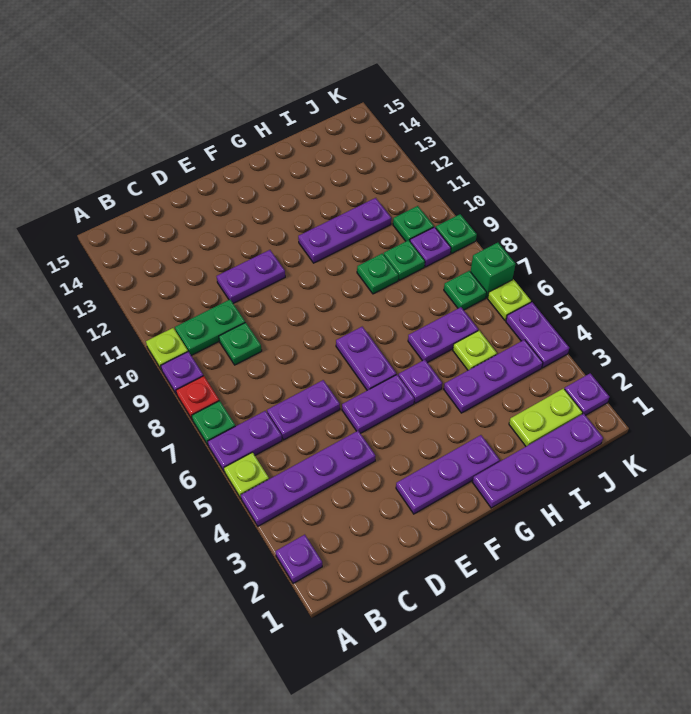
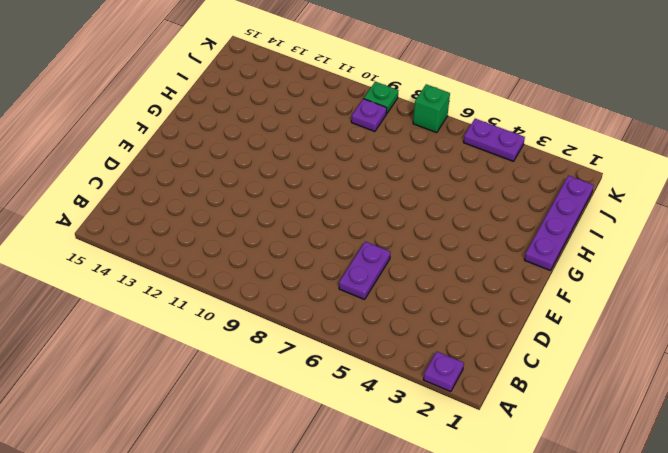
none -> purple 1x4 plate [241,431,375,526]
none -> lime 1x1 plate [224,452,269,498]
none -> purple 1x2 plate [208,411,282,472]
none -> green 1x1 plate [192,401,235,445]

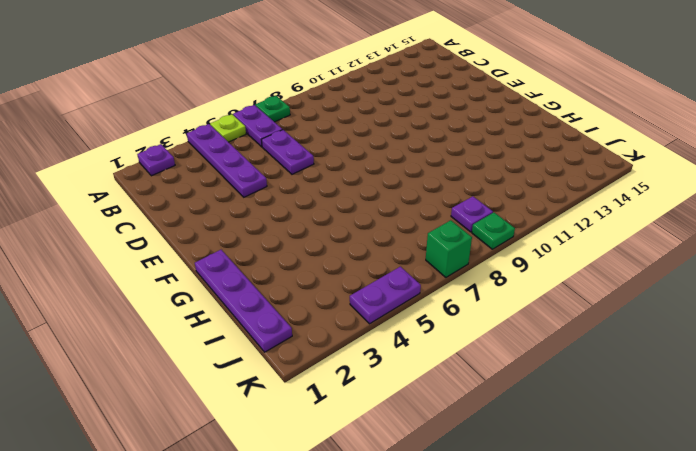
none -> red 1x1 plate [176,376,219,419]
none -> purple 1x1 plate [161,352,203,395]
none -> lime 1x1 plate [146,328,188,370]
none -> green 1x2 plate [175,300,245,355]

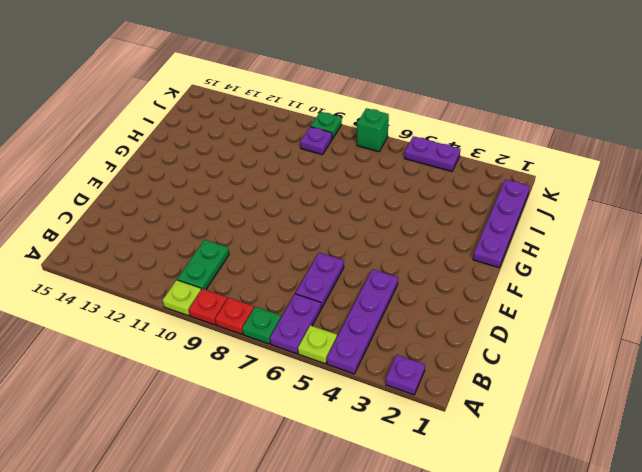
red 1x1 plate [189,289,227,325] -> purple 1x1 plate [161,352,203,395]
none -> green 1x1 plate [219,322,262,365]
none -> purple 1x2 plate [217,250,285,303]
none -> purple 1x3 plate [396,435,500,514]
none -> purple 1x2 plate [342,375,414,433]

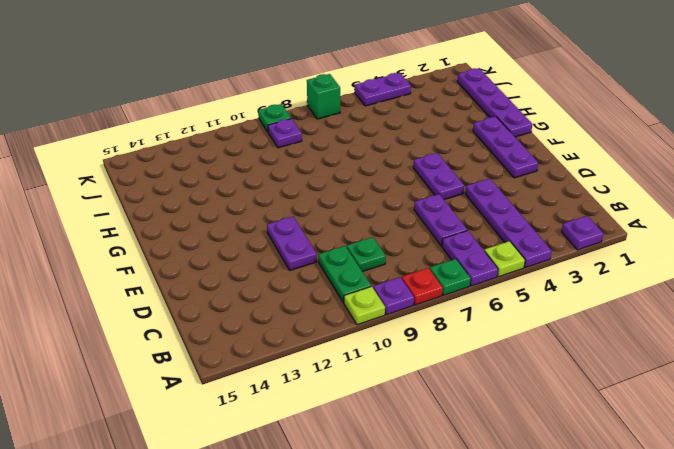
none -> purple 1x2 plate [336,327,396,390]
none -> purple 1x1 plate [398,360,442,403]
none -> purple 1x3 plate [298,198,391,263]
none -> purple 1x3 plate [444,340,543,413]

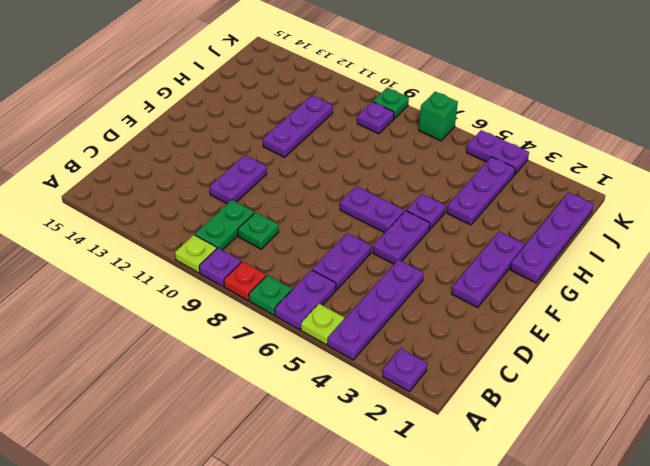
none -> purple 1x2 plate [408,307,478,363]
none -> green 1x1 plate [357,253,399,294]
none -> lime 1x2 plate [509,388,583,446]
none -> lime 1x1 plate [453,331,497,370]

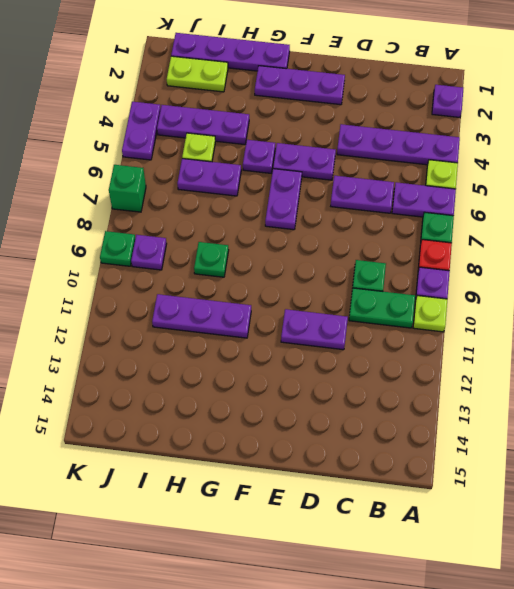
none -> green 1x1 plate [384,240,425,280]
none -> green 1x1 plate [444,271,487,310]
none -> green 1x1 plate [393,206,434,241]
none -> purple 1x1 plate [565,373,609,415]

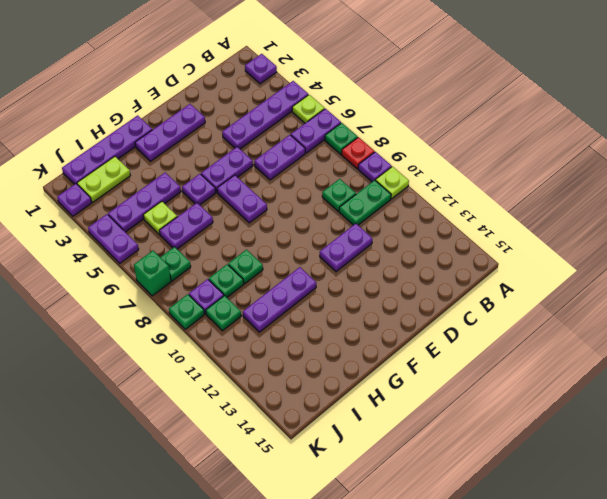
none -> lime 1x1 plate [488,279,531,320]

